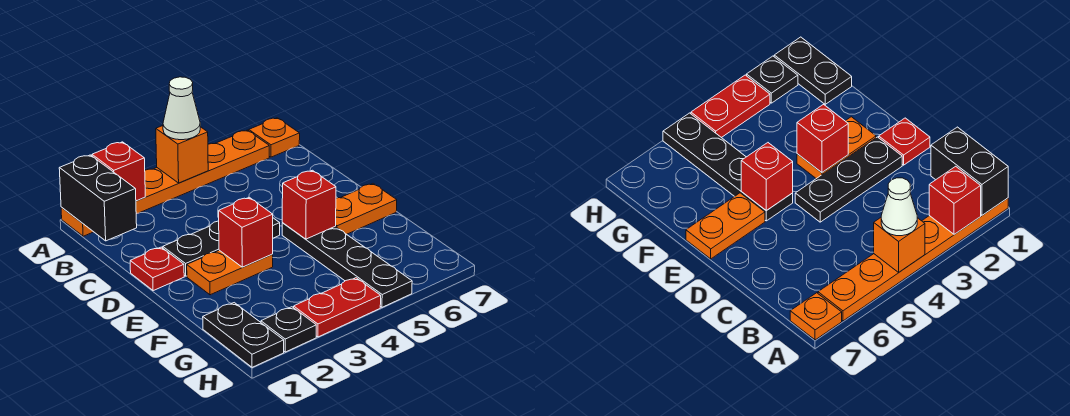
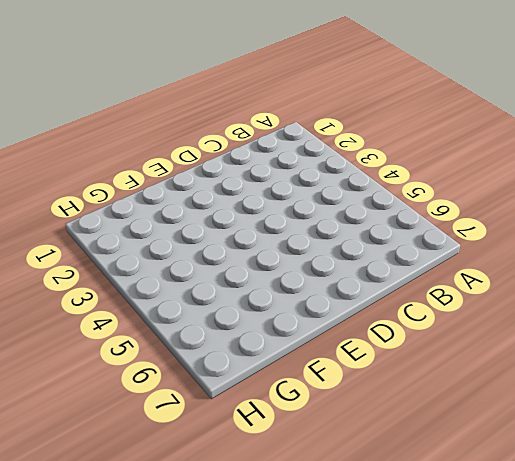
none -> orange 1x6 plate [61,130,269,236]
none -> orange 1x1 plate [249,118,300,157]
none -> red 1x1 plate [130,247,184,291]

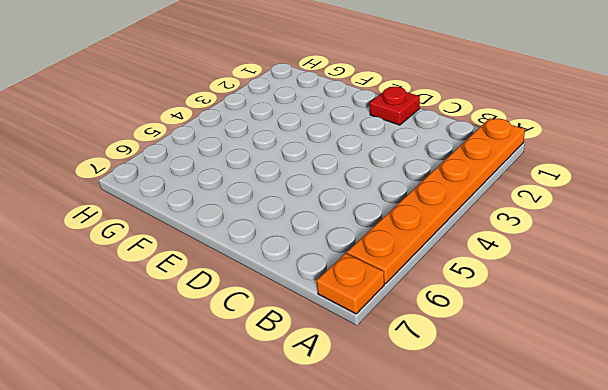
none -> black 1x3 plate [163,218,280,276]
none -> orange 1x2 plate [187,250,273,295]
none -> black 1x4 plate [282,223,412,307]

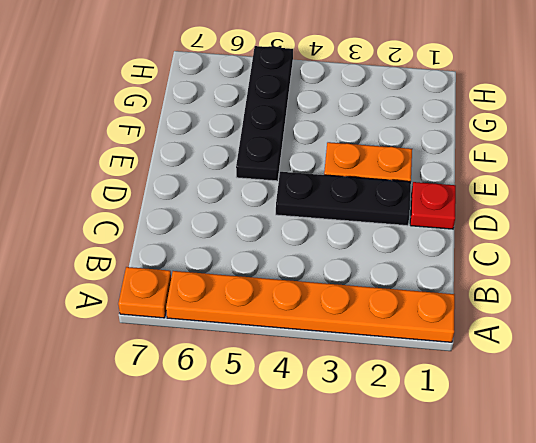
none -> orange 1x2 plate [336,184,397,234]
none -> black 1x2 plate [203,303,284,367]
none -> black 1x1 plate [261,307,316,352]

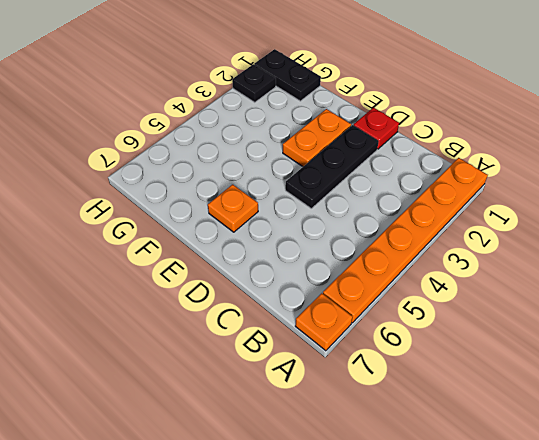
orange 1x1 plate [208,184,258,232] -> orange 1x2 plate [336,184,397,234]
none -> black 1x4 plate [282,223,412,307]
none -> red 1x2 plate [294,278,381,337]
none -> black 1x2 brick [59,155,137,241]

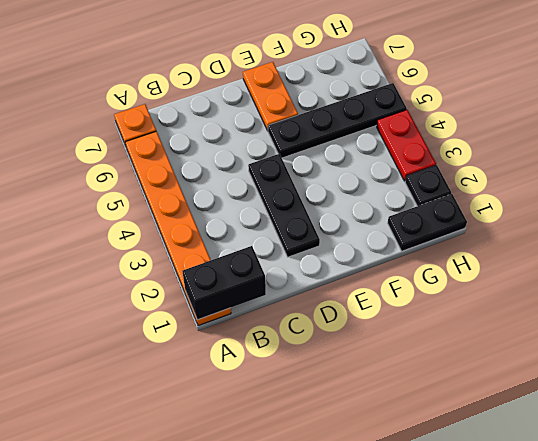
none -> red 1x1 plate [130,247,184,291]
none -> orange 1x2 plate [187,250,273,295]
none -> red 1x1 brick [92,142,145,201]

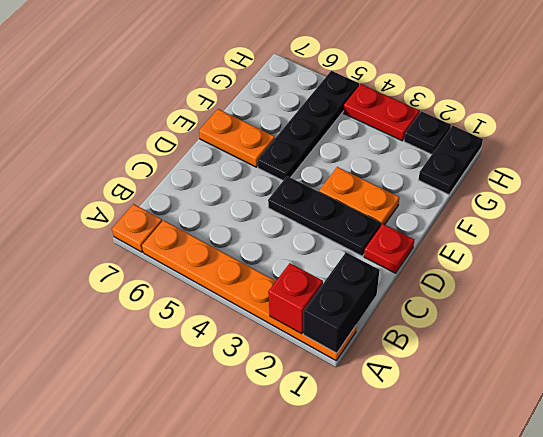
none -> orange 1x1 brick [156,126,208,183]
none -> red 1x1 brick [219,197,273,267]
none -> red 1x1 brick [282,170,336,239]

